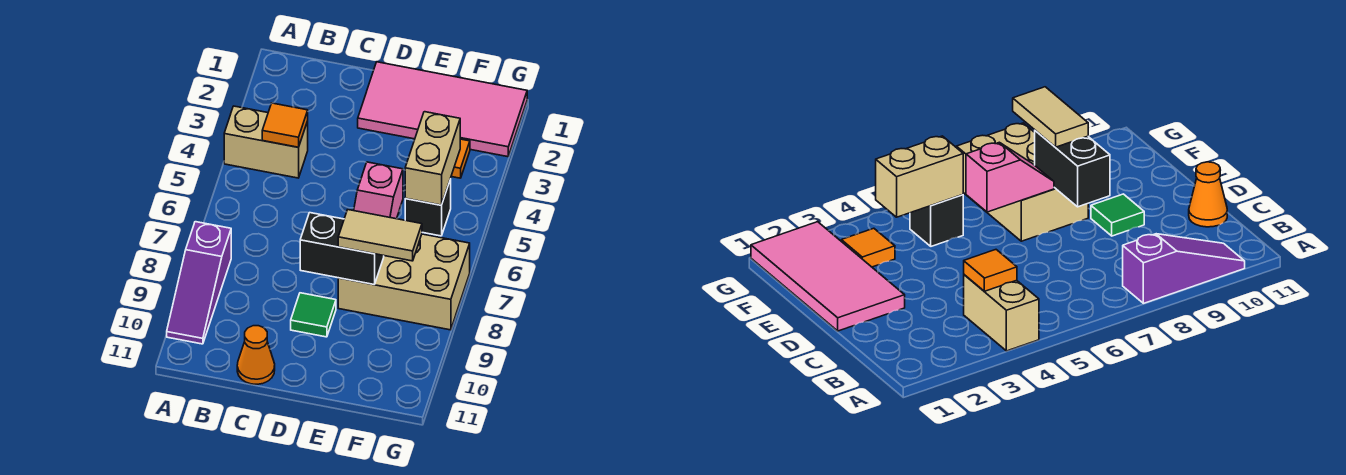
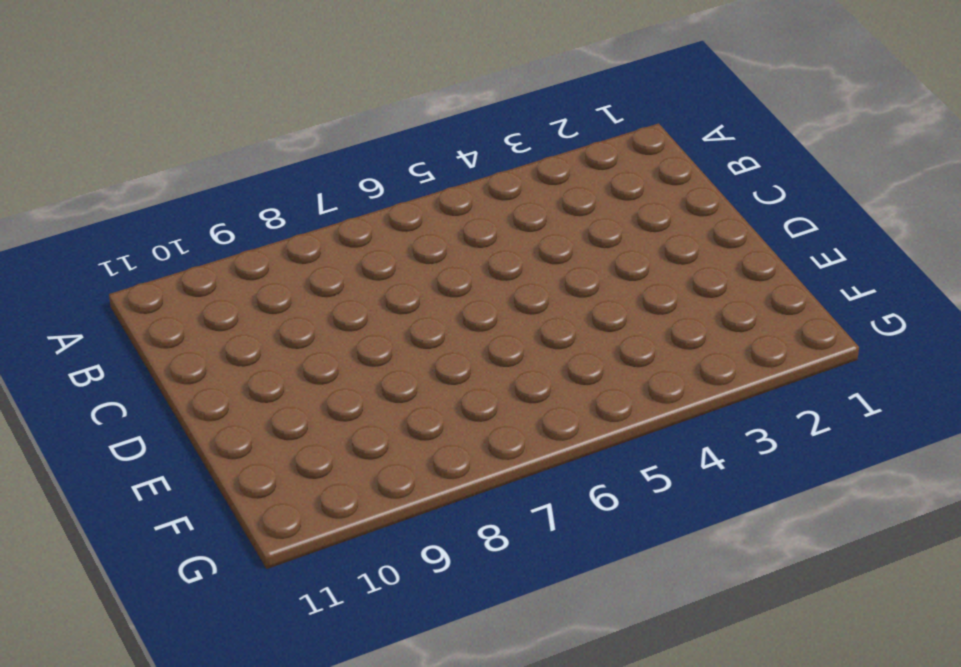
none -> tan 1x2 brick [224,106,308,178]
none -> purple 1x3 slope [167,222,231,344]
none -> orange 1x1 cone [237,326,275,384]

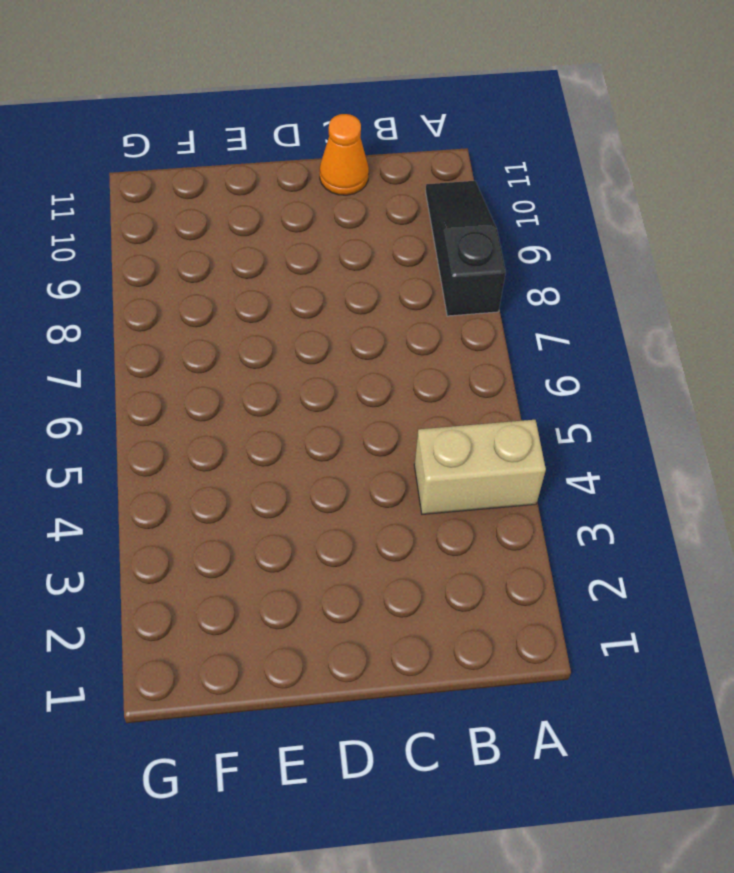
black 1x3 slope [426,181,506,316] -> purple 1x3 slope [167,222,231,344]
none -> pink 2x4 tile [358,62,527,157]
none -> green 1x1 tile [291,293,336,337]
none -> tan 2x3 brick [338,234,470,330]

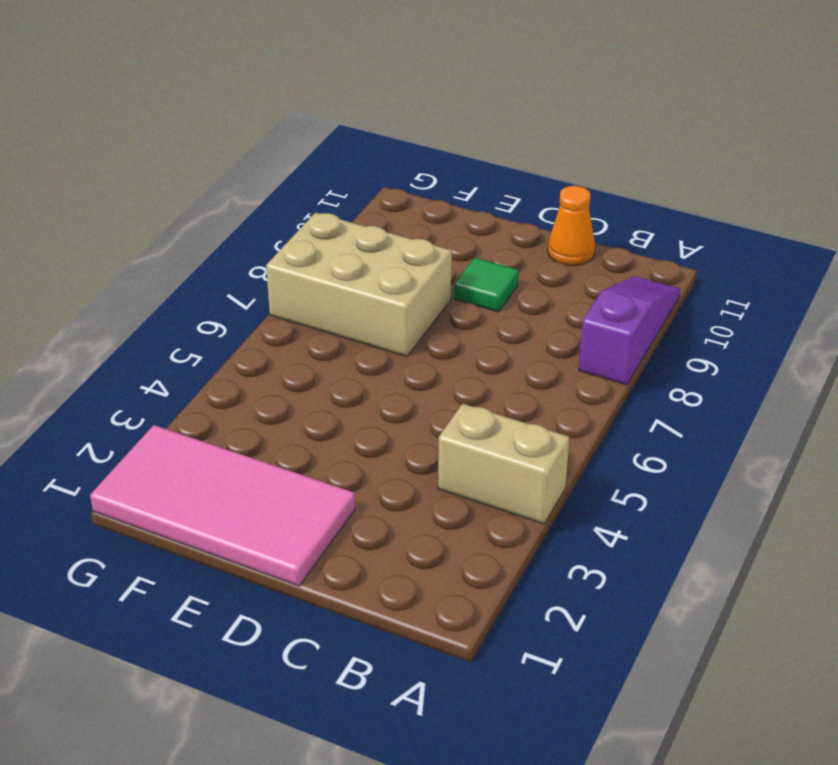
none -> orange 1x1 tile [451,139,470,178]
none -> black 1x1 brick [405,179,451,236]
none -> orange 1x1 tile [262,103,308,147]

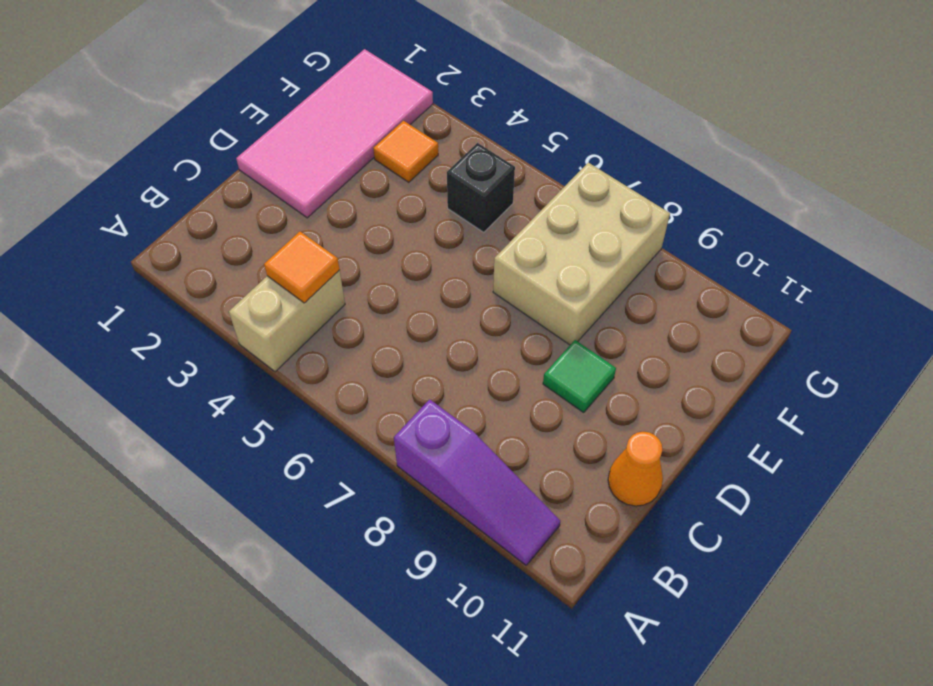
none -> black 1x2 brick [300,213,384,284]
none -> pink 1x2 slope [354,162,403,219]
none -> tan 1x2 brick [405,112,460,205]

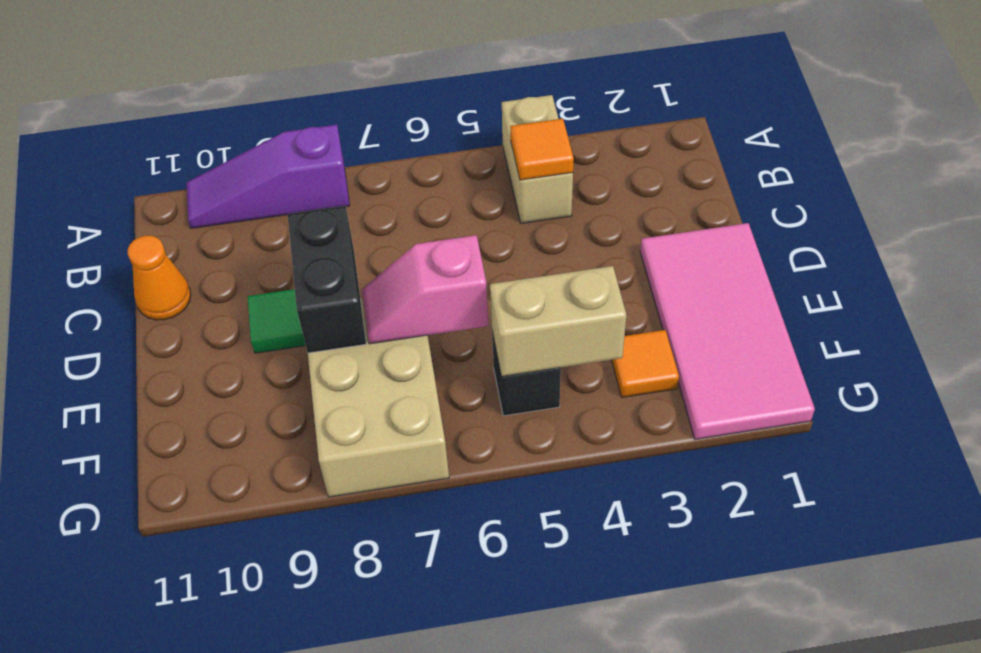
none -> tan 1x2 tile [338,210,422,261]

